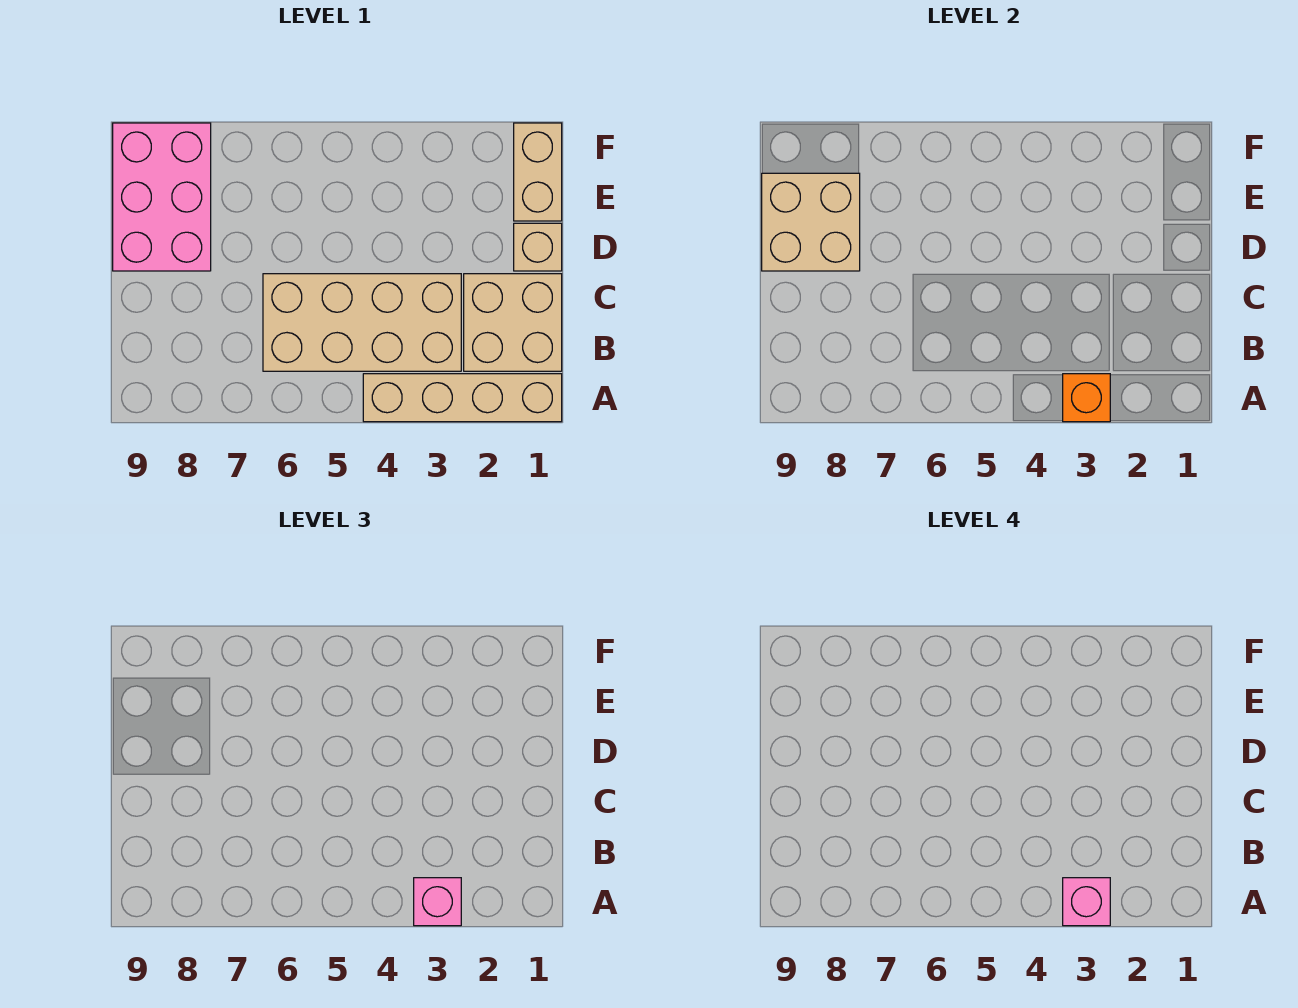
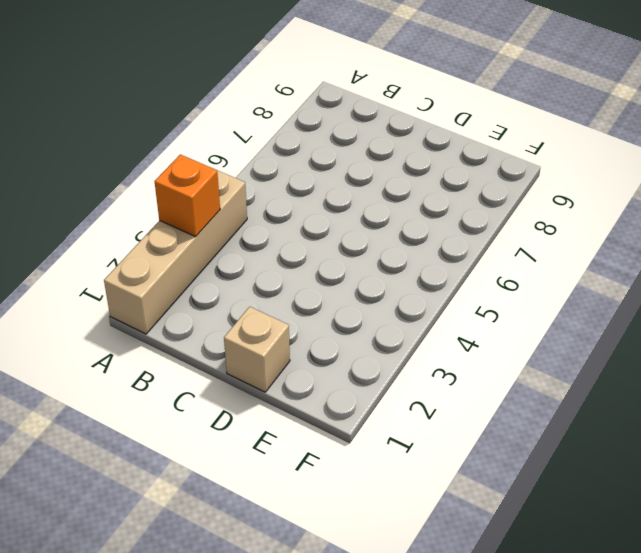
none -> tan 2x2 brick [464,274,562,371]
none -> tan 2x4 brick [263,274,461,371]

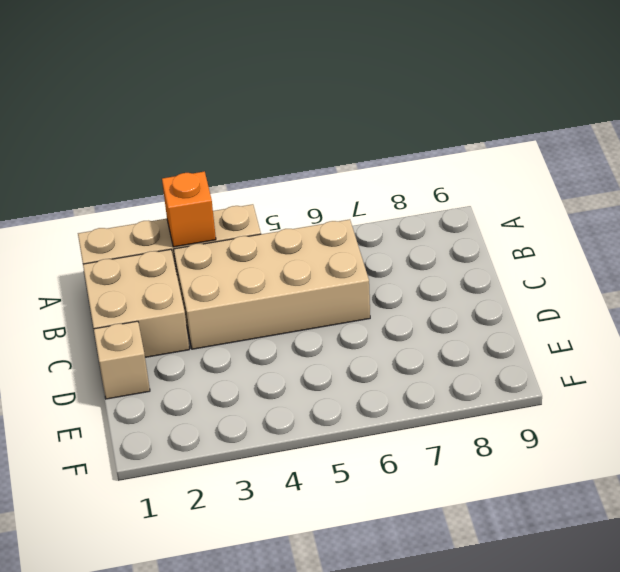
none -> pink 2x3 brick [113,123,211,271]
none -> tan 1x2 brick [514,123,562,221]

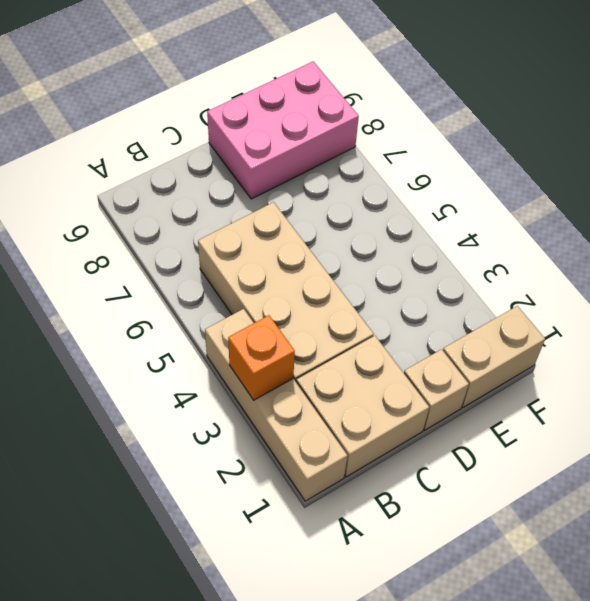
none -> tan 2x2 brick [762,173,860,271]
none -> pink 1x1 brick [414,878,461,926]

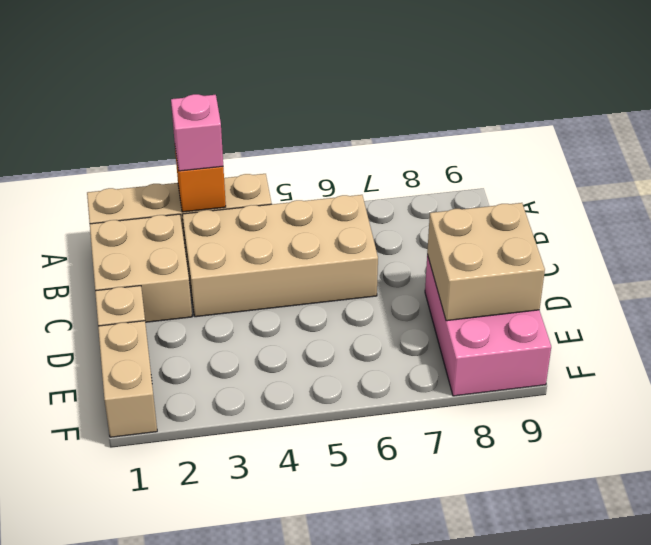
none -> pink 1x1 brick [1063,878,1110,926]

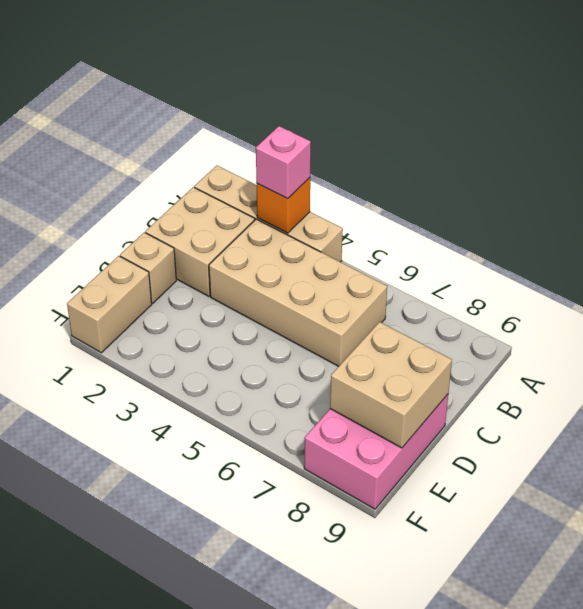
none -> pink 1x1 brick [1063,878,1110,926]

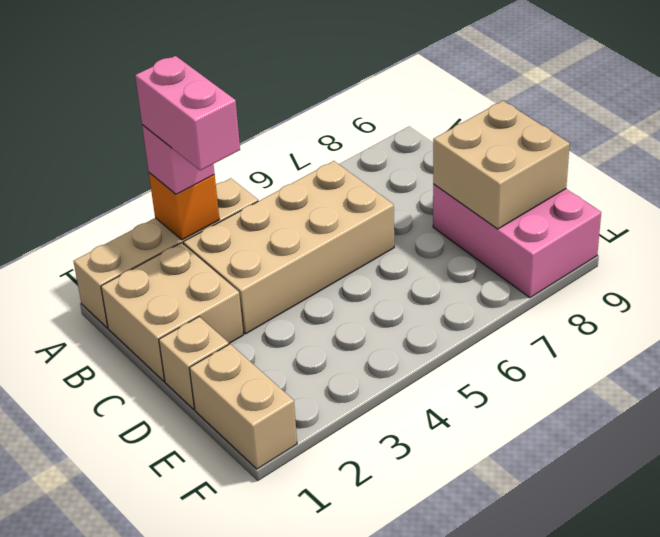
pink 1x2 brick [135,56,240,171] -> pink 1x1 brick [1063,878,1110,926]

